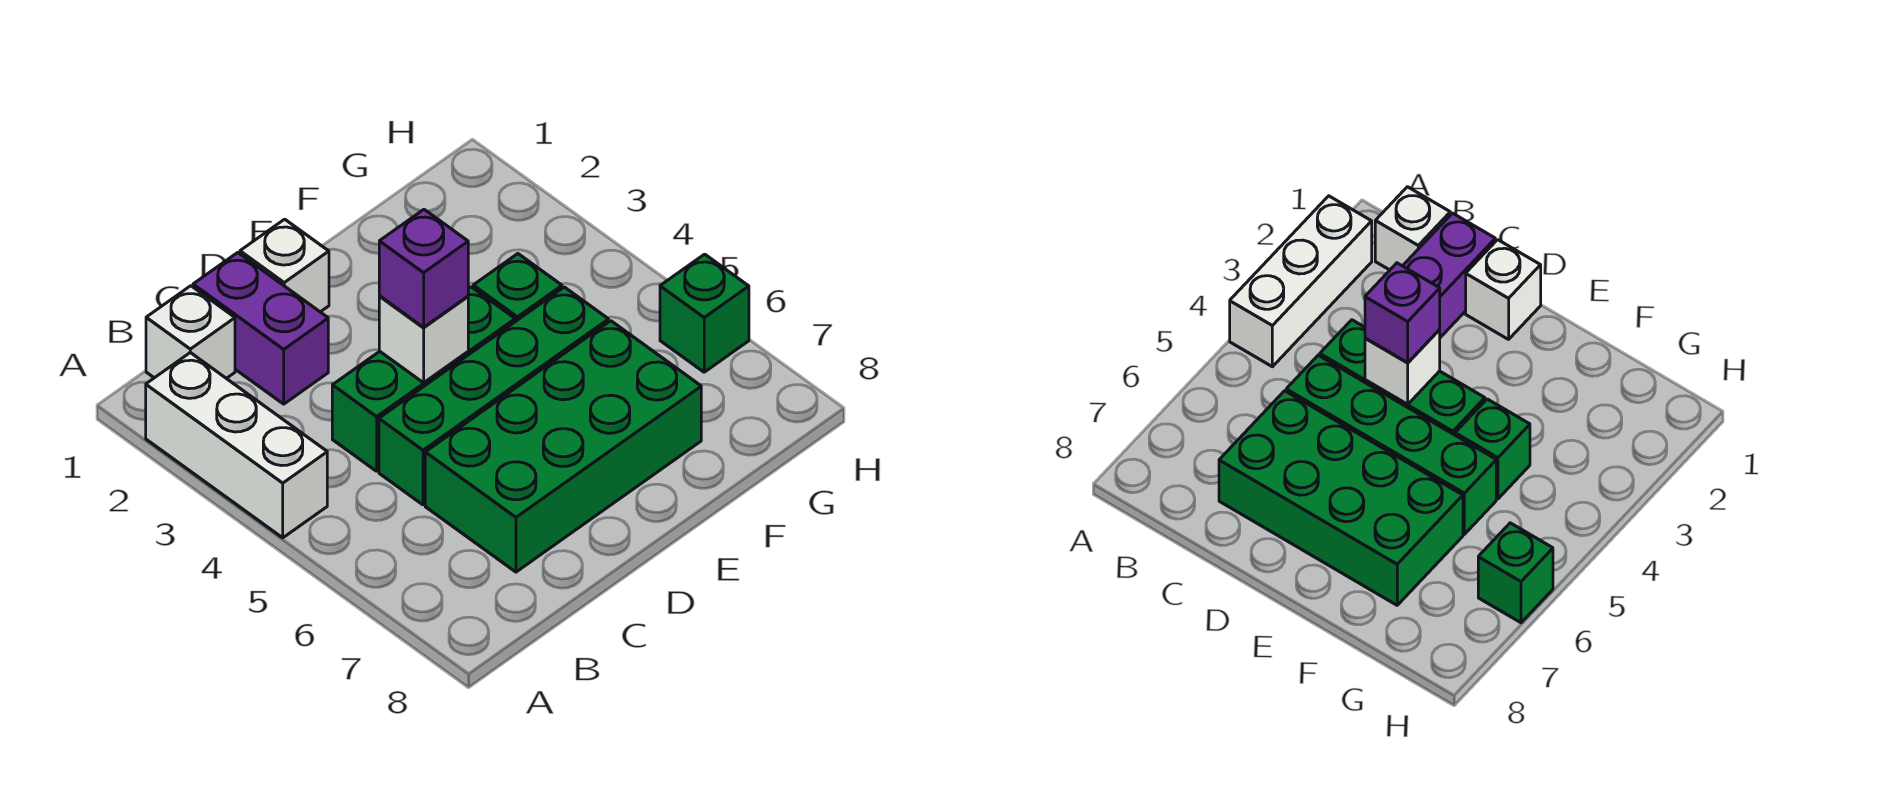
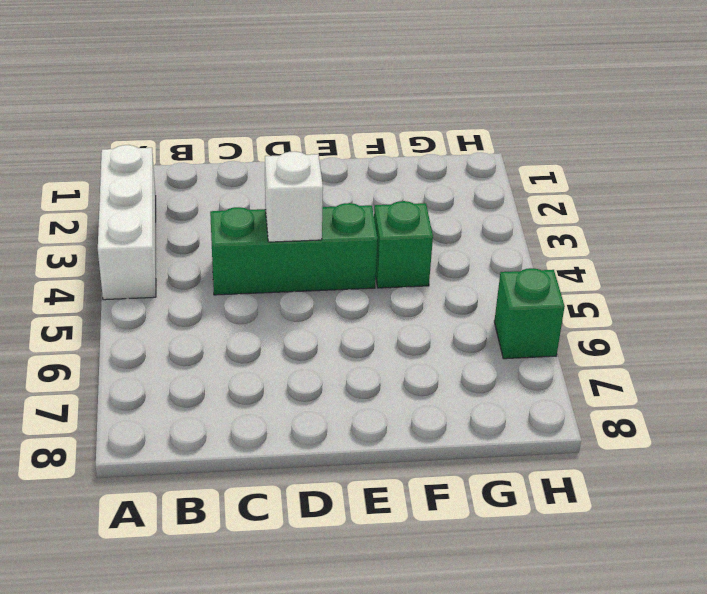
none -> white 1x1 brick [146,286,235,378]
none -> purple 1x2 brick [193,253,328,404]

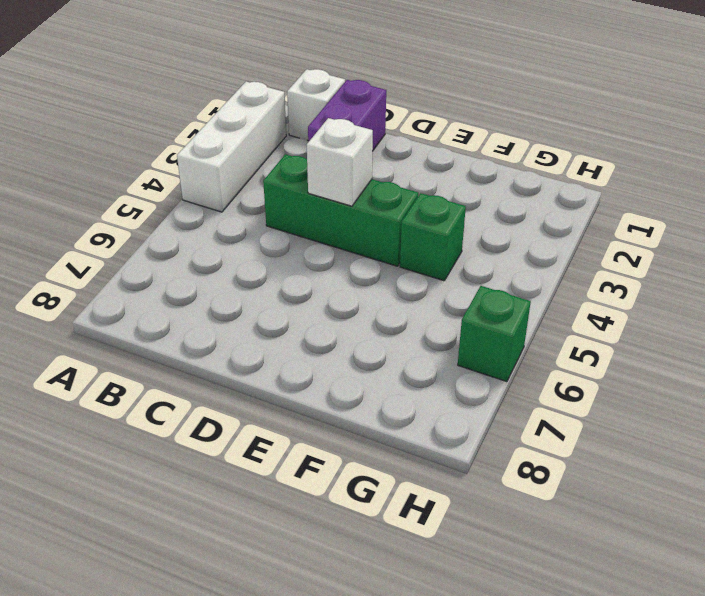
none -> green 1x4 brick [379,287,609,505]
none -> green 2x4 brick [425,321,701,572]

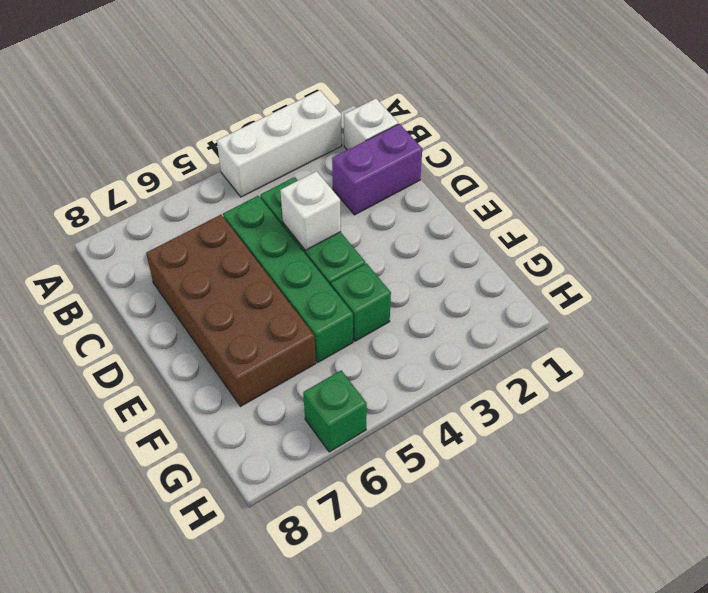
brown 2x4 brick [146,215,316,406] -> green 2x4 brick [425,321,701,572]
none -> white 1x1 brick [240,219,329,312]
none -> purple 1x1 brick [379,210,468,327]

